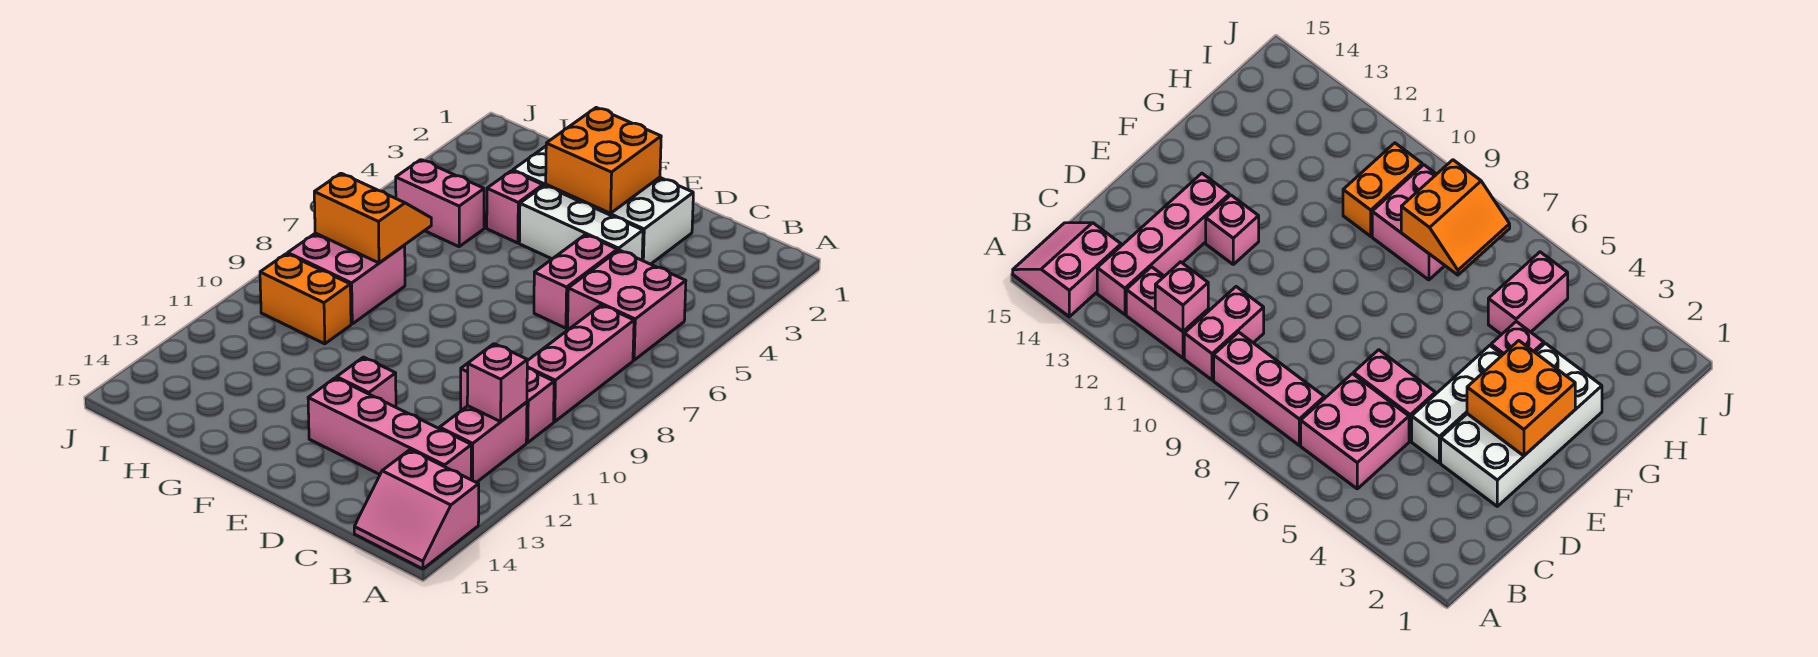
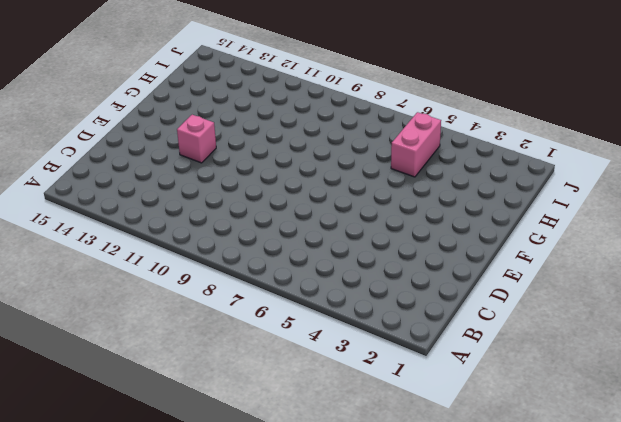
none -> pink 2x2 slope [354,450,479,569]
none -> pink 2x2 brick [568,250,686,360]
none -> pink 1x3 brick [527,305,634,422]

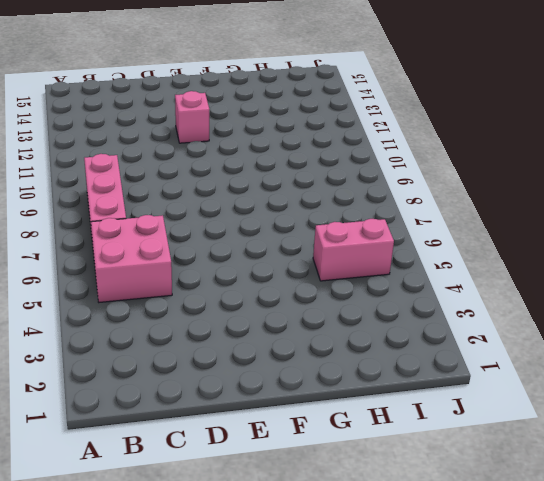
none -> pink 2x2 slope [354,450,479,569]
none -> pink 1x2 brick [461,363,554,443]
none -> pink 1x2 brick [440,402,527,483]

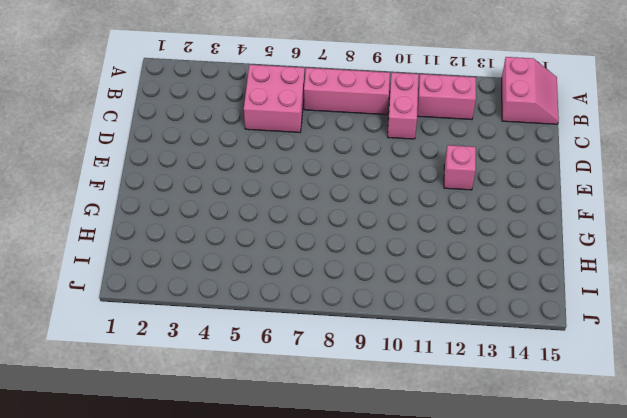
none -> pink 1x4 brick [308,378,471,480]
none -> white 2x4 brick [513,146,693,264]
none -> white 1x3 brick [519,186,643,260]

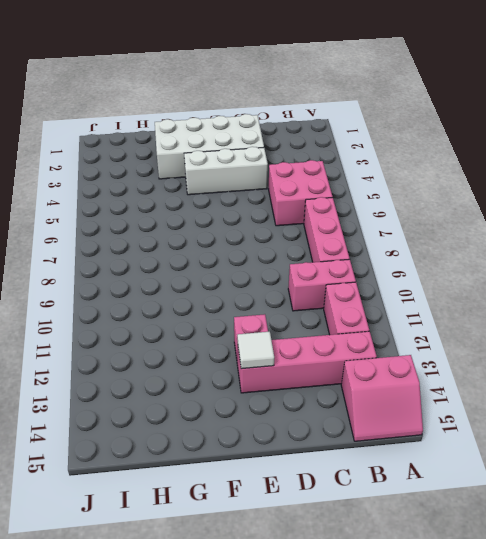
white 1x1 tile [237,332,274,369] -> none
none -> pink 1x2 brick [534,235,617,328]
none -> pink 1x1 brick [487,171,543,243]
none -> pink 1x2 brick [396,160,484,247]

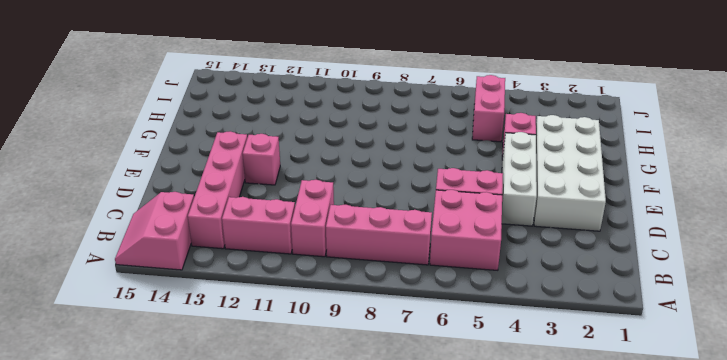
none -> pink 2x2 brick [288,233,405,324]
none -> orange 1x2 brick [260,254,351,344]
none -> pink 1x1 brick [467,344,527,421]

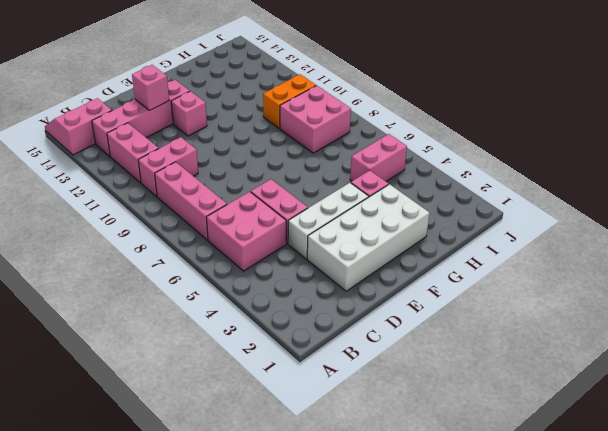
pink 1x1 brick [132,65,169,111] -> pink 1x1 brick moved to [467,344,527,421]
none -> orange 2x2 brick [546,108,661,213]
none -> orange 2x2 slope [314,173,431,263]

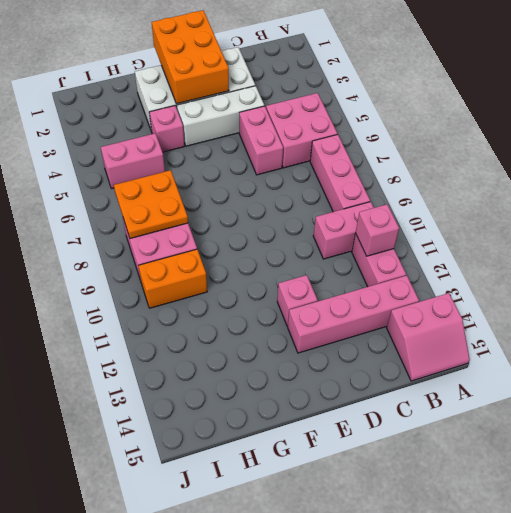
orange 2x3 brick [152,10,229,104] -> orange 2x2 brick [546,108,661,213]
orange 2x2 plate [114,170,188,239] -> orange 2x2 slope [314,173,431,263]

